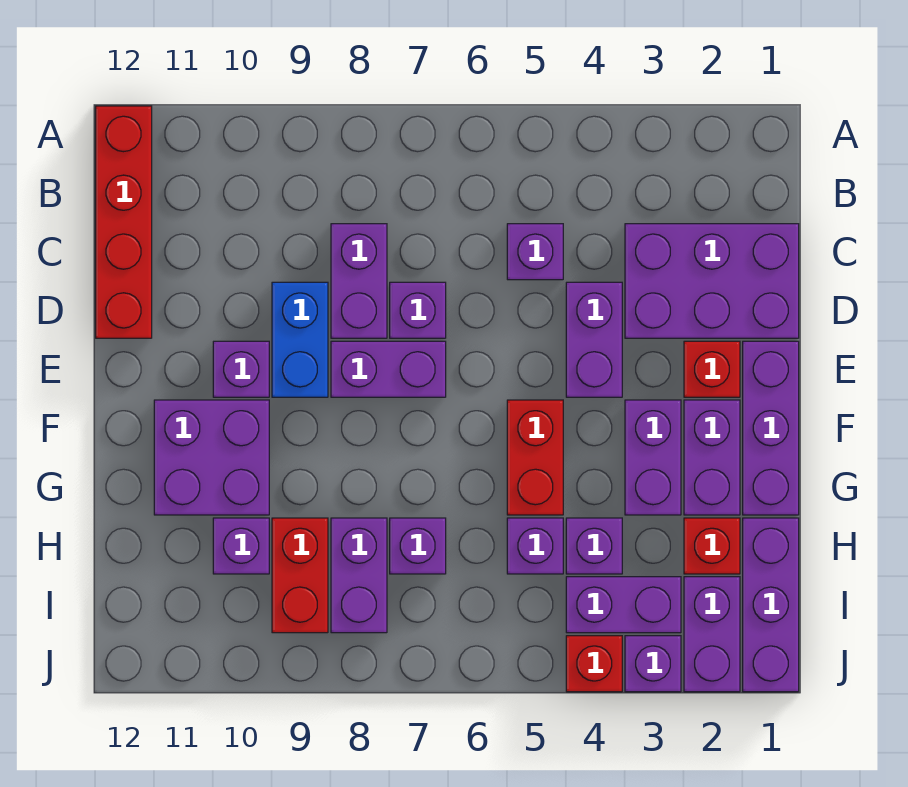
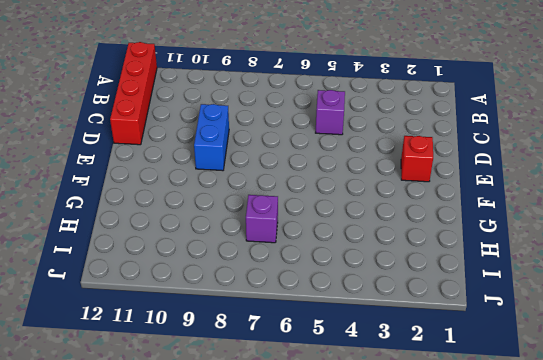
none -> purple 2x3 brick [625,224,799,338]
none -> purple 1x2 brick [331,224,387,338]
none -> purple 1x2 brick [566,282,622,397]

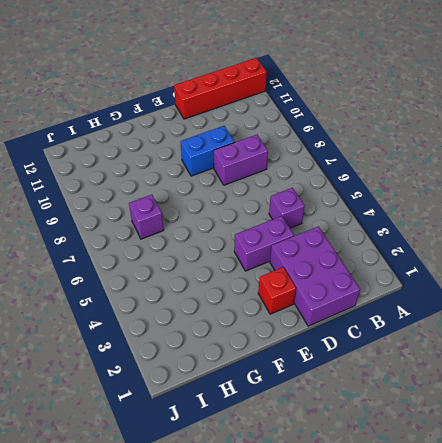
none -> purple 1x1 brick [390,282,446,338]
none -> purple 1x3 brick [743,341,799,515]
none -> purple 1x2 brick [331,341,446,397]

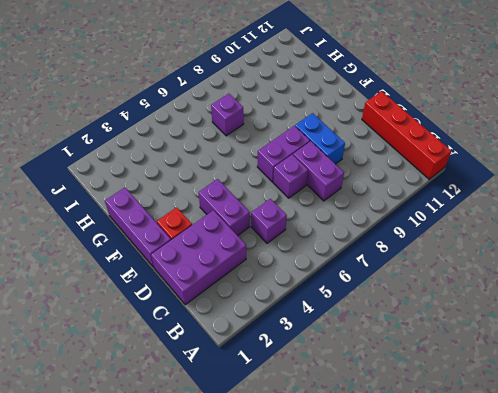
none -> purple 1x1 brick [213,341,269,397]
none -> purple 1x2 brick [684,400,740,515]
none -> purple 1x2 brick [625,400,681,515]

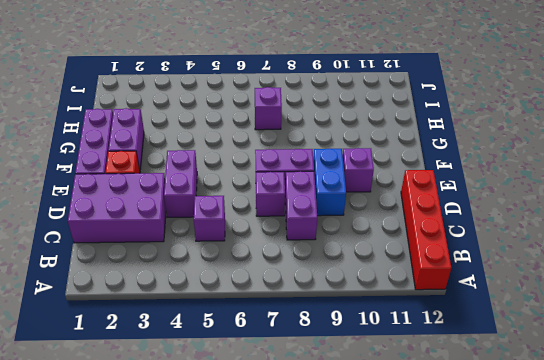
none -> purple 1x2 brick [625,400,681,515]
none -> red 1x2 brick [507,400,563,515]
none -> purple 2x2 brick [154,400,269,515]

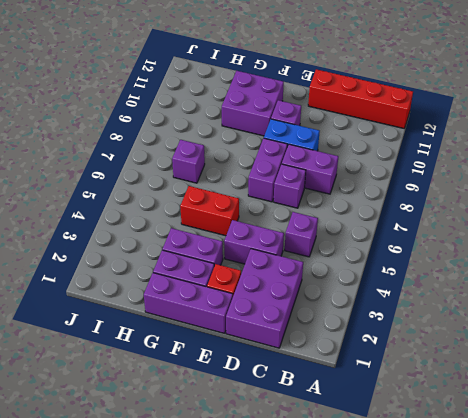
none -> purple 1x3 brick [743,518,799,692]
none -> red 1x1 brick [684,518,740,574]
none -> purple 1x1 brick [566,518,622,574]

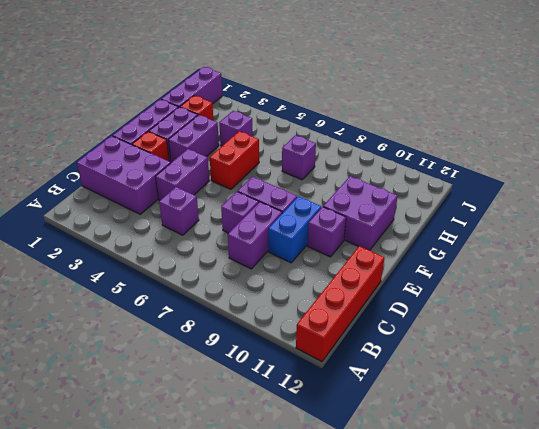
none -> purple 1x1 brick [507,518,563,574]
none -> purple 1x2 brick [331,518,387,633]
none -> red 1x2 brick [272,518,328,633]

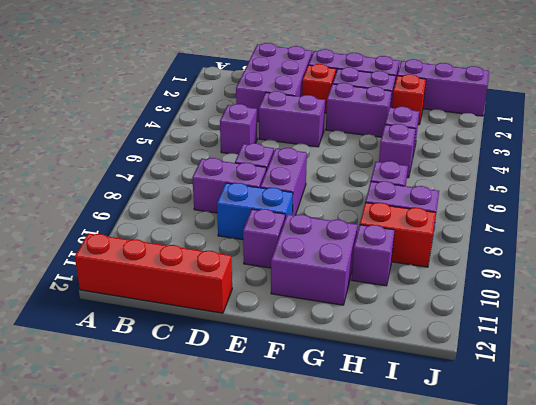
none -> red 1x2 brick [507,400,563,515]
none -> purple 1x2 brick [684,577,740,692]
none -> purple 1x2 brick [566,577,681,633]

